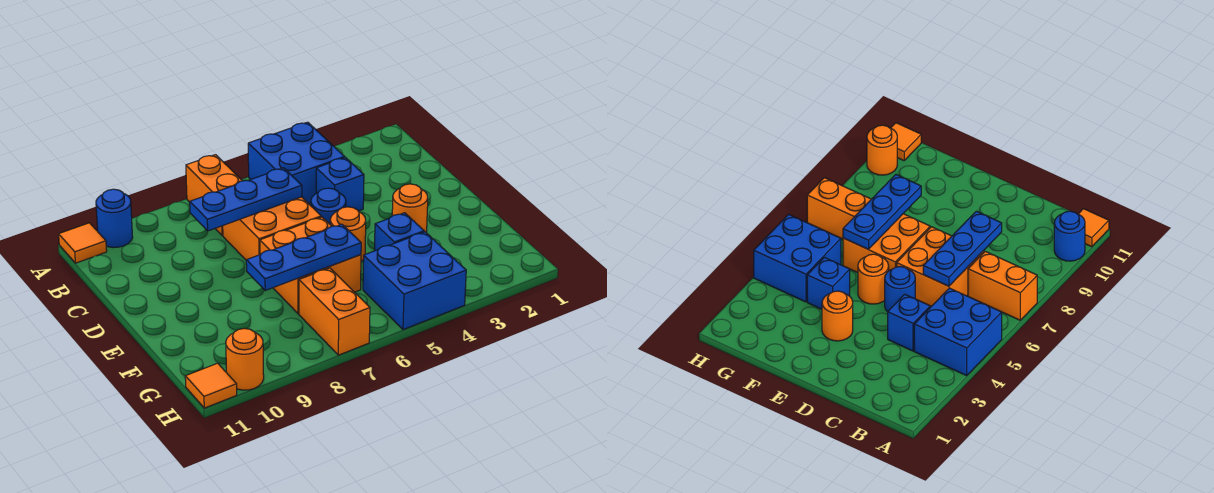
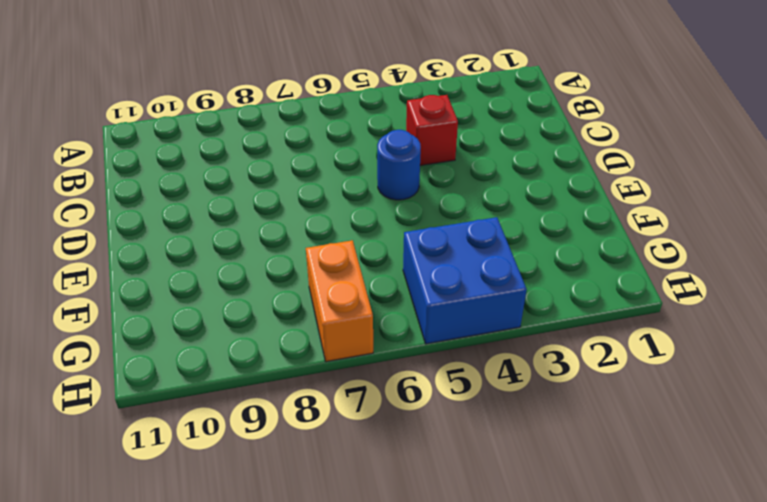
red 1x1 brick [406,95,458,166] -> blue 1x1 brick [316,157,364,211]
none -> blue 2x2 brick [248,122,345,204]
none -> orange 1x2 brick [186,155,242,236]
none -> blue 1x1 round brick [96,189,133,247]

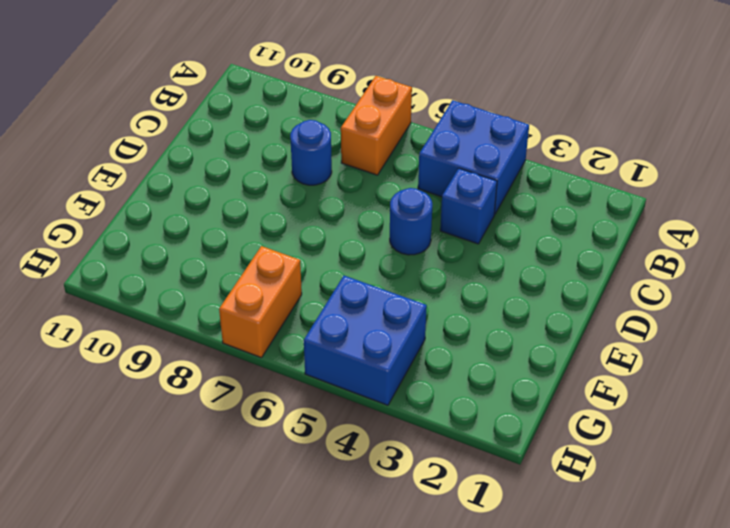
blue 1x1 round brick [290,120,332,185] -> blue 1x1 round brick moved to [96,189,133,247]
none -> orange 1x1 tile [59,223,107,263]
none -> orange 2x2 brick [223,197,321,260]
none -> orange 1x1 round brick [392,184,428,233]

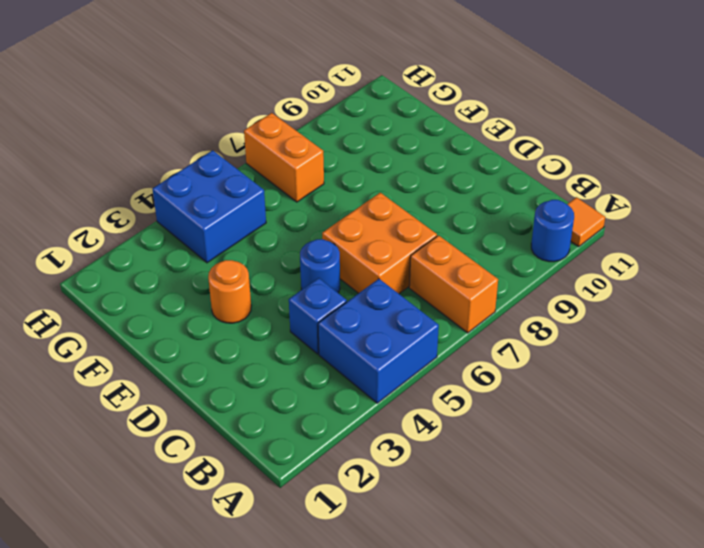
none -> orange 1x1 round brick [330,207,366,261]
none -> orange 2x2 brick [260,217,361,314]
none -> blue 1x1 brick [374,213,424,251]

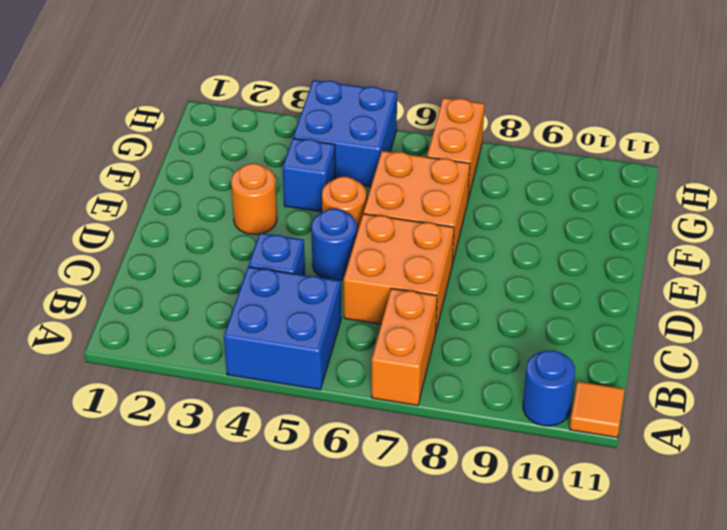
none -> orange 1x1 round brick [226,328,264,390]
none -> orange 1x1 tile [185,363,237,408]
none -> blue 1x3 plate [190,168,302,231]

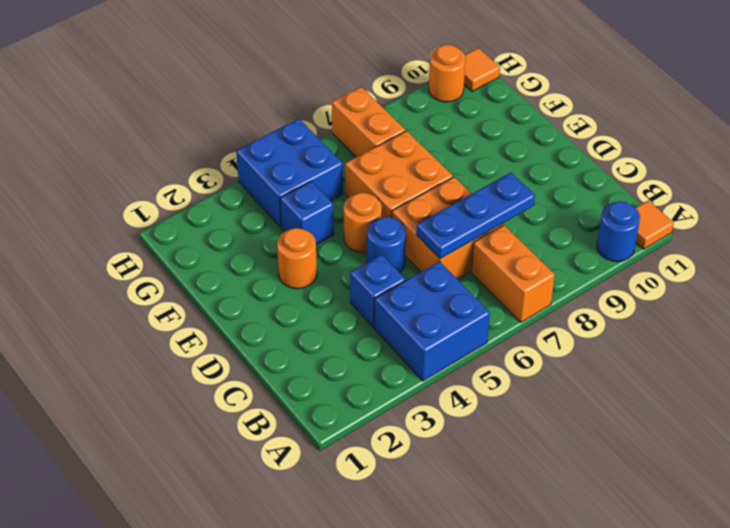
none -> blue 1x3 plate [246,224,361,290]

